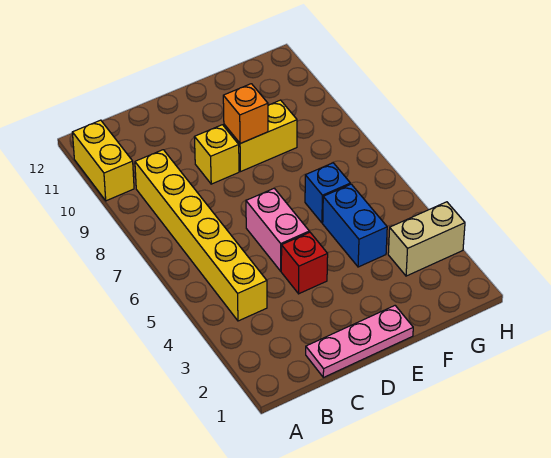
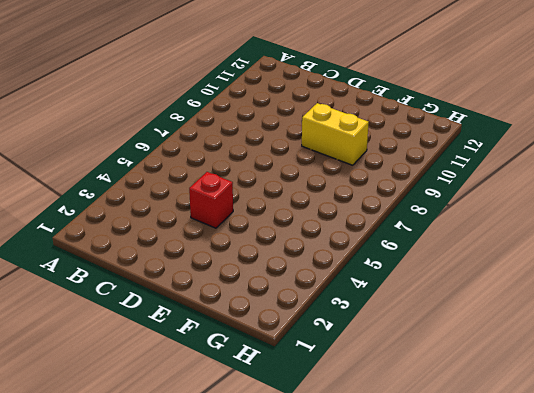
none -> yellow 1x2 brick [72,120,134,201]
none -> yellow 1x6 brick [135,150,267,321]

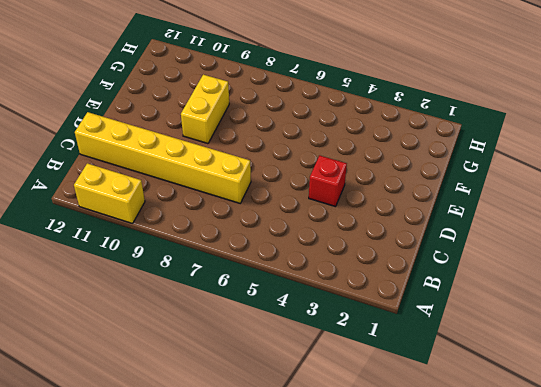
yellow 1x6 brick [75,112,251,203] -> yellow 1x6 brick moved to [135,150,267,321]
none -> pink 1x3 plate [306,306,413,377]
none -> pink 1x2 brick [246,188,309,271]

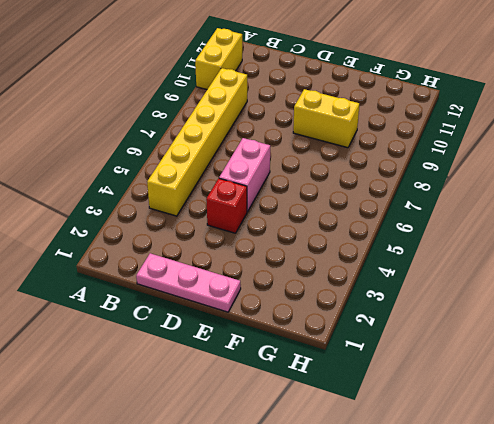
none -> yellow 1x1 brick [194,125,239,184]
none -> blue 1x2 brick [323,184,387,267]

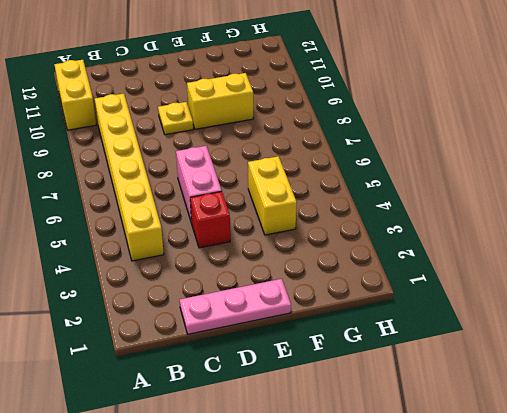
yellow 1x1 plate [158,102,193,135] -> yellow 1x1 brick [194,125,239,184]
yellow 1x2 brick [248,156,297,235] -> blue 1x2 brick [323,184,387,267]
none -> blue 1x1 brick [305,163,350,223]
none -> tan 1x2 brick [388,202,465,276]

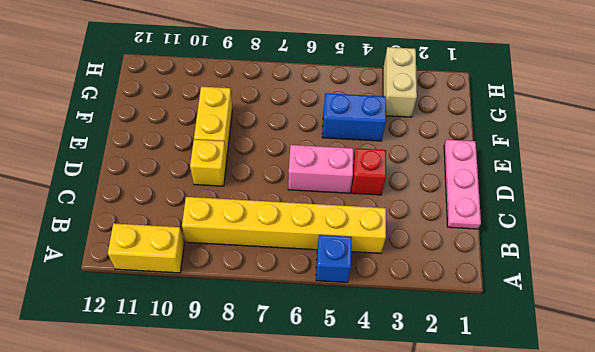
blue 1x1 brick [316,235,352,282] -> blue 1x1 brick moved to [305,163,350,223]
none -> orange 1x1 brick [223,84,268,144]

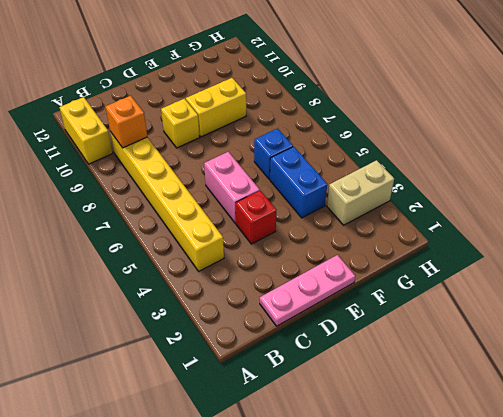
orange 1x1 brick [105,96,147,148] -> orange 1x1 brick moved to [223,84,268,144]

